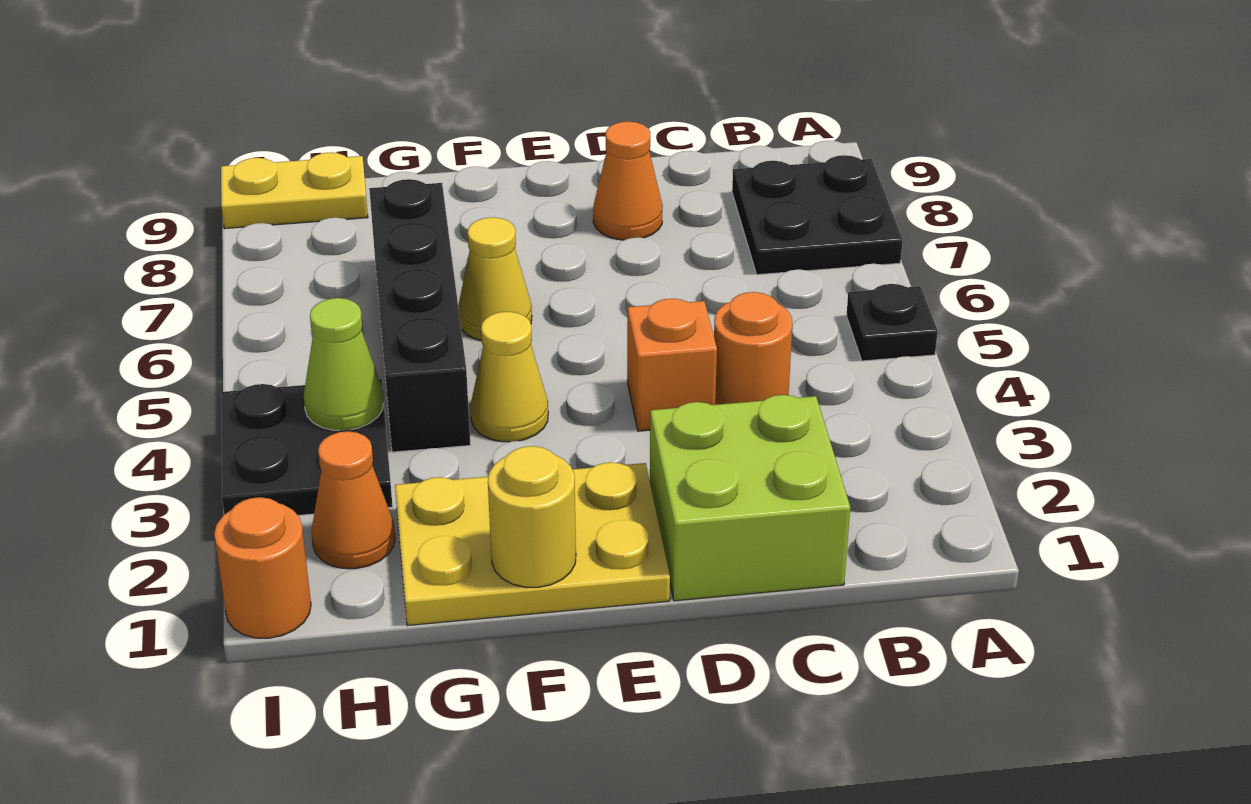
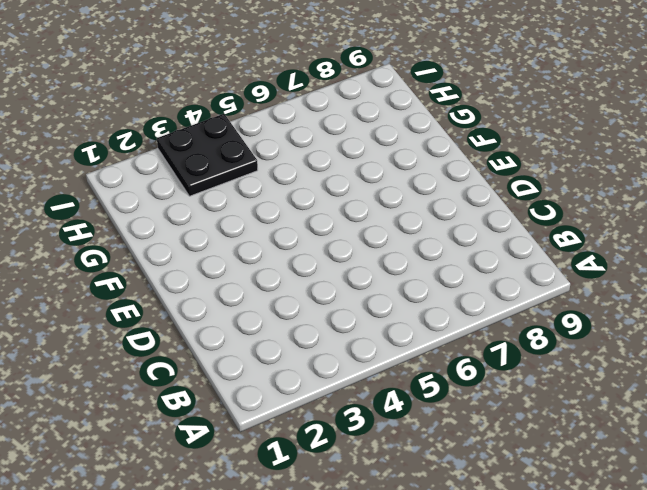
none -> black 1x1 plate [846,284,938,361]
none -> black 2x2 plate [732,155,903,275]
none -> lime 2x2 brick [650,395,850,601]

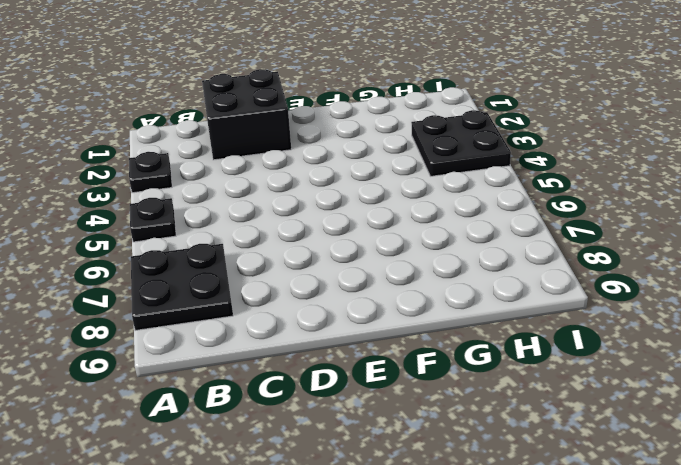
black 1x1 plate [129,152,172,193] -> none
black 2x2 brick [202,69,291,160] -> lime 2x2 brick [650,395,850,601]
none -> orange 1x1 round brick [714,292,792,405]
none -> orange 1x1 brick [627,299,717,431]
none -> orange 1x1 cone [593,121,663,240]

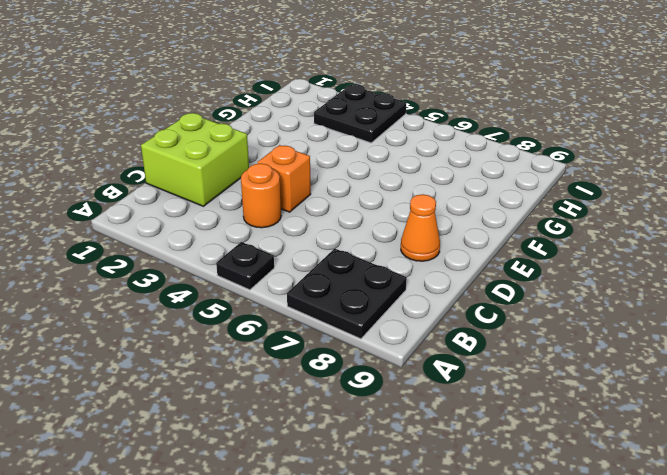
none -> yellow 2x3 plate [395,462,670,626]
none -> yellow 1x1 cone [471,312,548,442]
none -> yellow 1x1 cone [458,217,532,340]

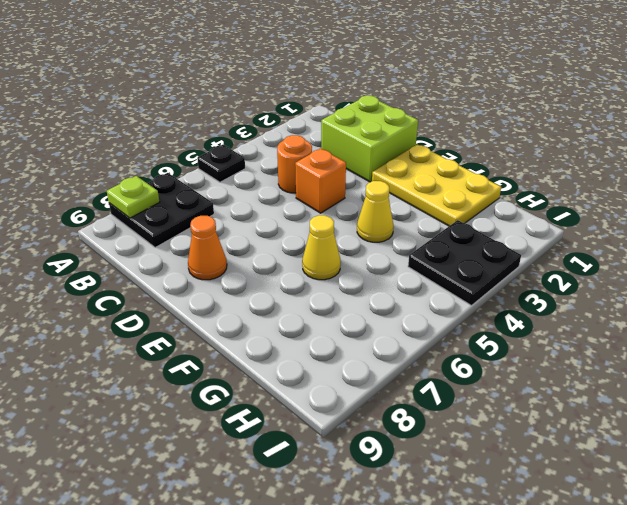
lime 1x1 plate [107,176,159,218] -> none
none -> black 1x4 brick [369,179,470,452]
none -> orange 1x1 cone [311,431,395,569]
none -> yellow 1x2 plate [221,152,368,228]

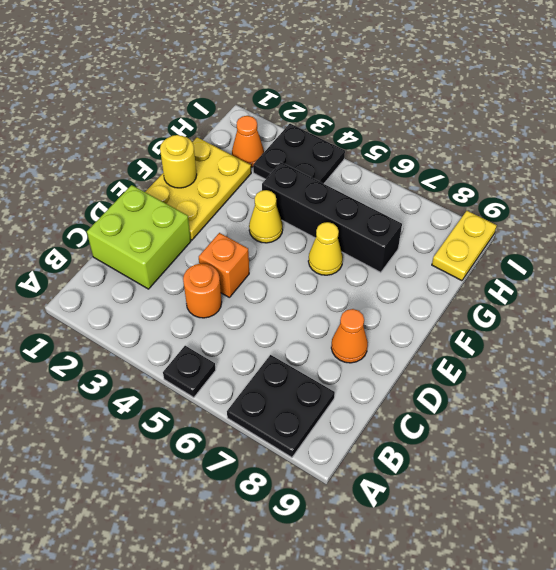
none -> orange 1x1 round brick [214,497,311,638]
none -> lime 1x1 cone [304,298,384,430]

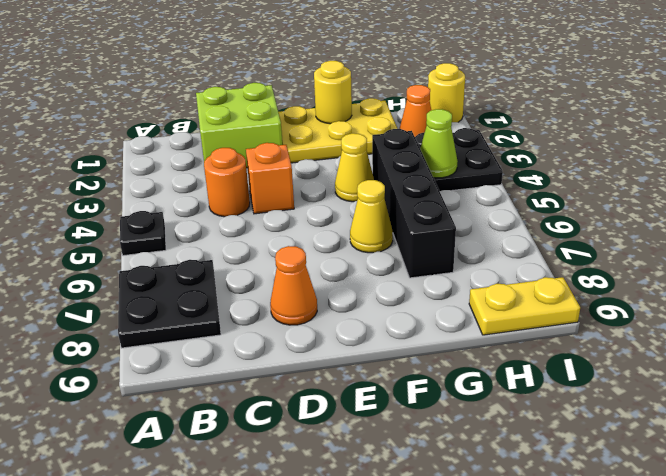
yellow 1x1 round brick [428,63,465,122] -> orange 1x1 round brick [214,497,311,638]

